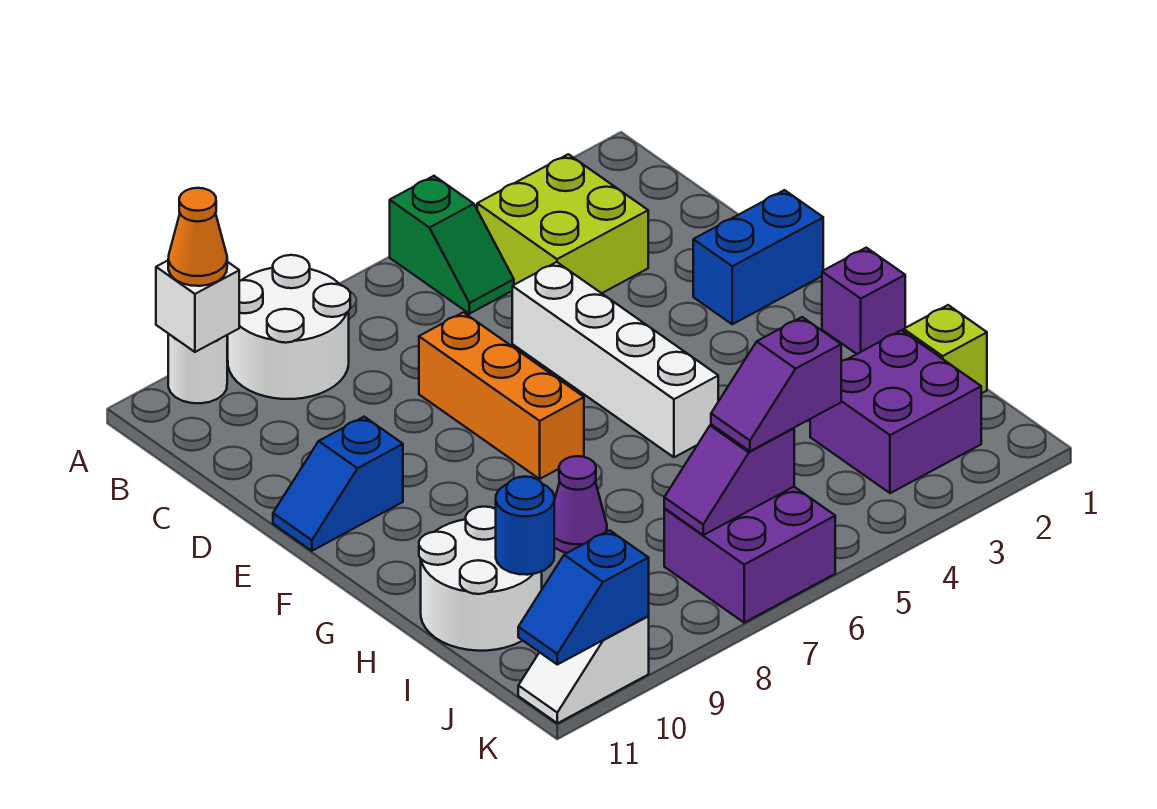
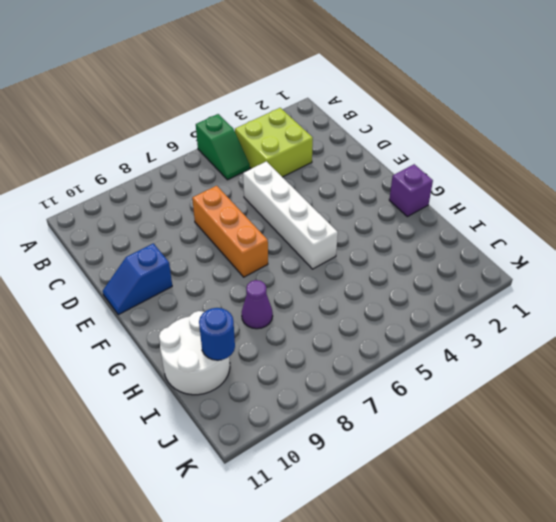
none -> white 2x2 round brick [228,255,350,399]
none -> white 1x1 round brick [168,334,227,403]
none -> blue 1x2 brick [693,190,823,324]

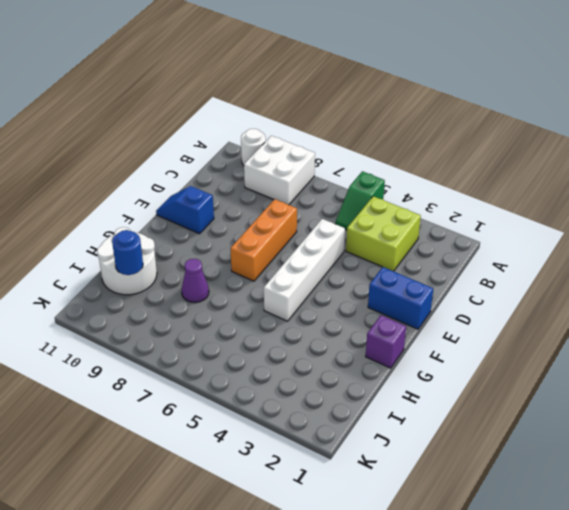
white 2x2 brick [244,136,315,205] -> white 2x2 round brick [228,255,350,399]
none -> lime 1x1 brick [904,305,987,393]
none -> purple 2x2 brick [810,330,981,493]
none -> purple 2x2 brick [664,487,835,623]

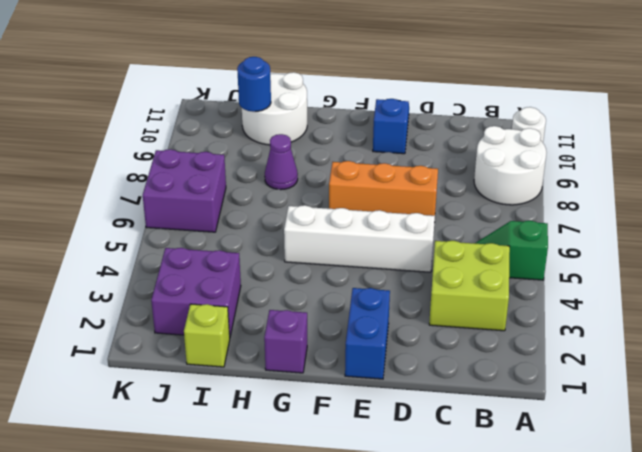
none -> white 1x2 slope [518,616,649,723]
none -> white 1x1 brick [156,261,239,352]
none -> purple 1x2 slope [664,424,794,535]

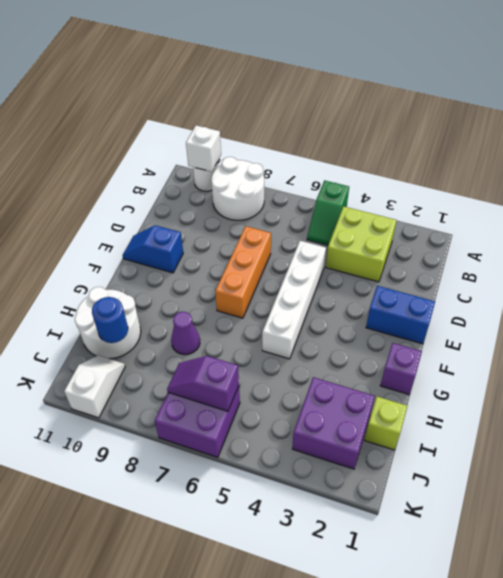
white 1x2 slope [64,355,125,418] -> white 1x2 slope turned to [518,616,649,723]
none -> blue 1x2 slope [518,530,649,665]
none -> orange 1x1 cone [168,188,227,286]
none -> purple 1x2 slope [711,317,841,451]

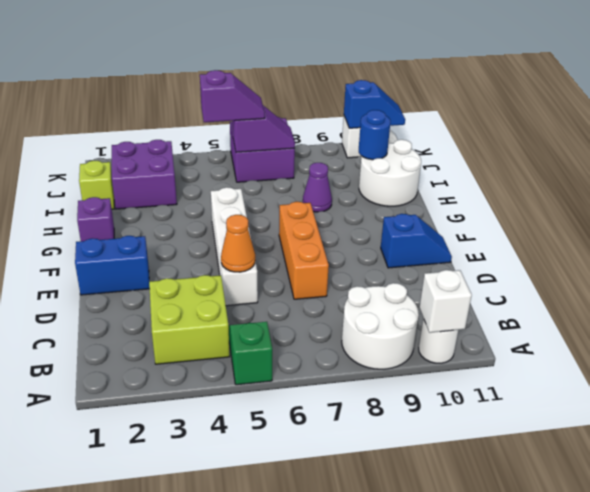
orange 1x1 cone [221,215,255,272] -> orange 1x1 cone moved to [168,188,227,286]

